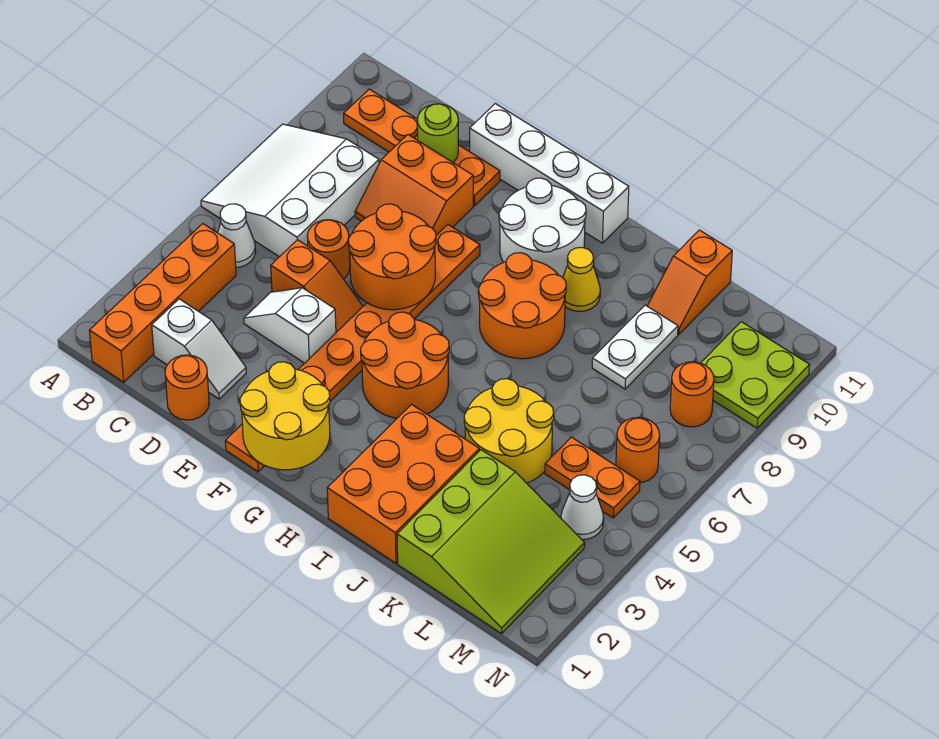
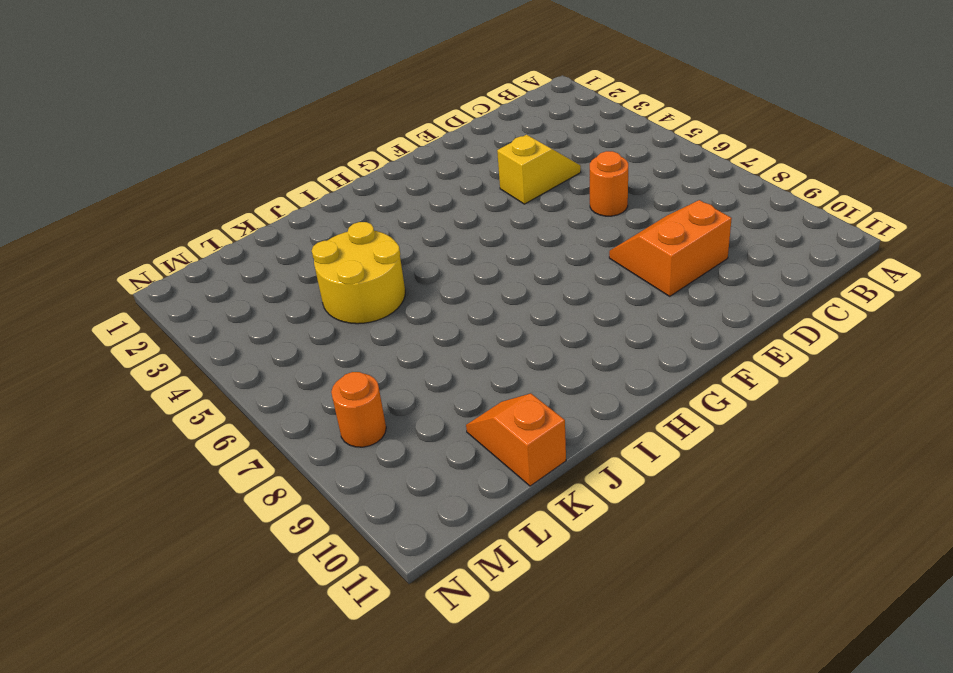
yellow 1x2 slope [497,135,581,204] -> white 1x2 slope [244,288,336,363]
none -> white 3x3 slope [201,124,379,257]
none -> orange 1x4 brick [89,224,236,382]
none -> white 1x1 cone [218,204,256,267]

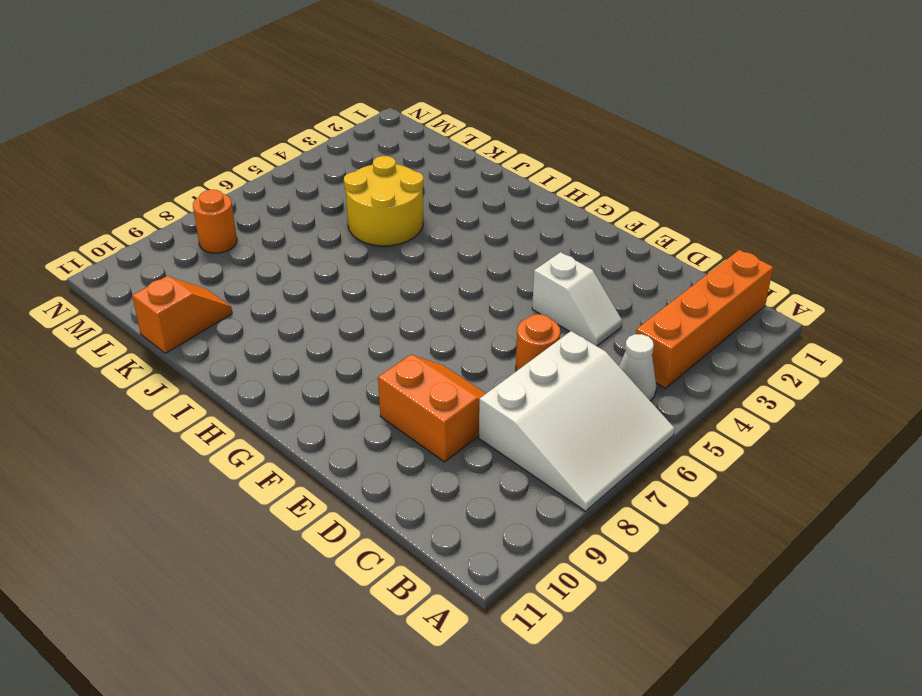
none -> orange 1x4 plate [344,89,500,206]
none -> white 1x2 slope [152,299,246,399]
none -> orange 1x1 round brick [165,355,209,420]

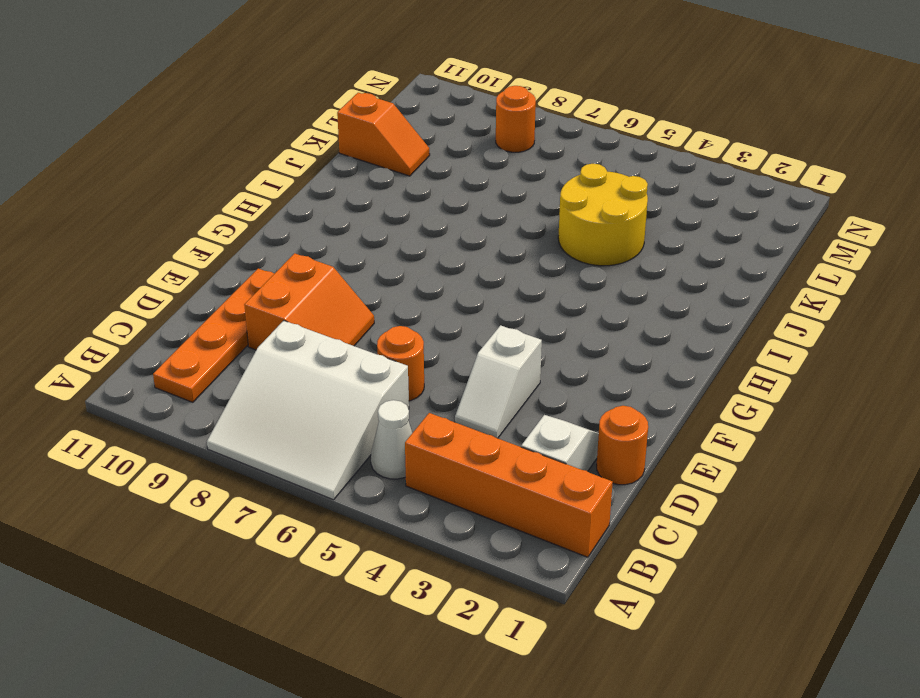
none -> orange 1x2 slope [271,240,363,332]
none -> white 1x4 brick [470,104,629,243]
none -> orange 1x8 plate [225,225,480,472]

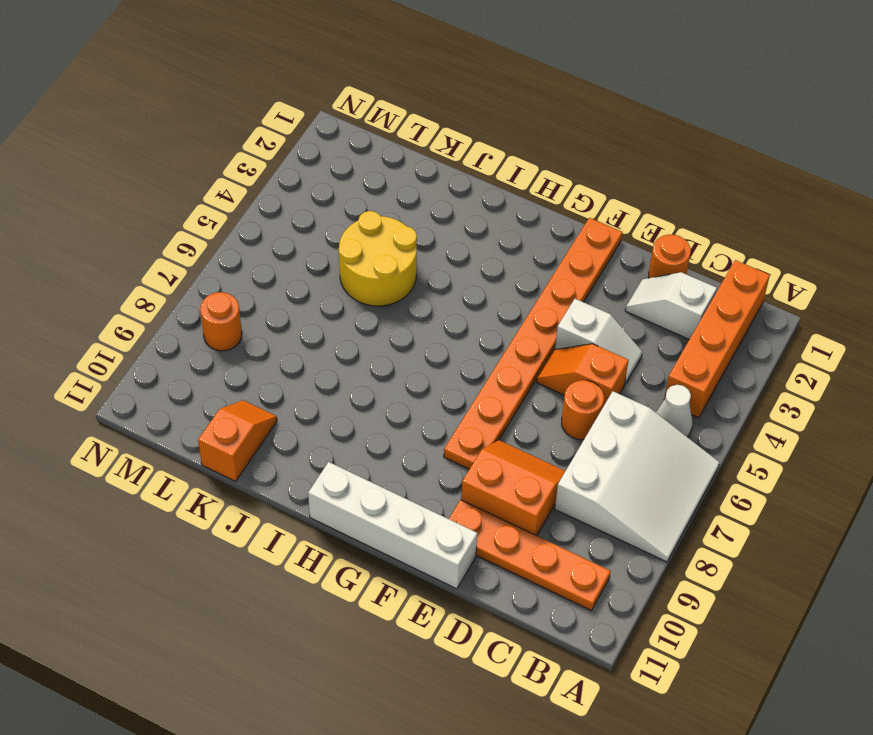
none -> orange 2x2 round brick [361,312,449,418]
none -> white 2x2 round brick [499,178,586,277]
none -> orange 2x2 round brick [478,253,566,359]

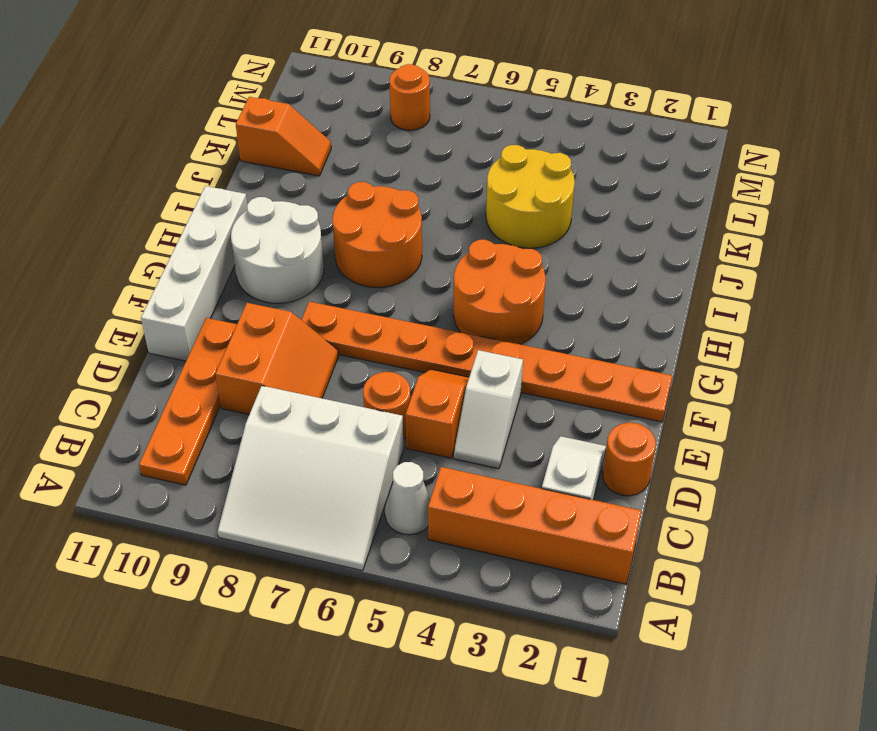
none -> orange 2x3 brick [327,405,479,563]
none -> yellow 1x1 cone [563,247,600,311]
none -> lime 3x3 slope [397,450,585,634]

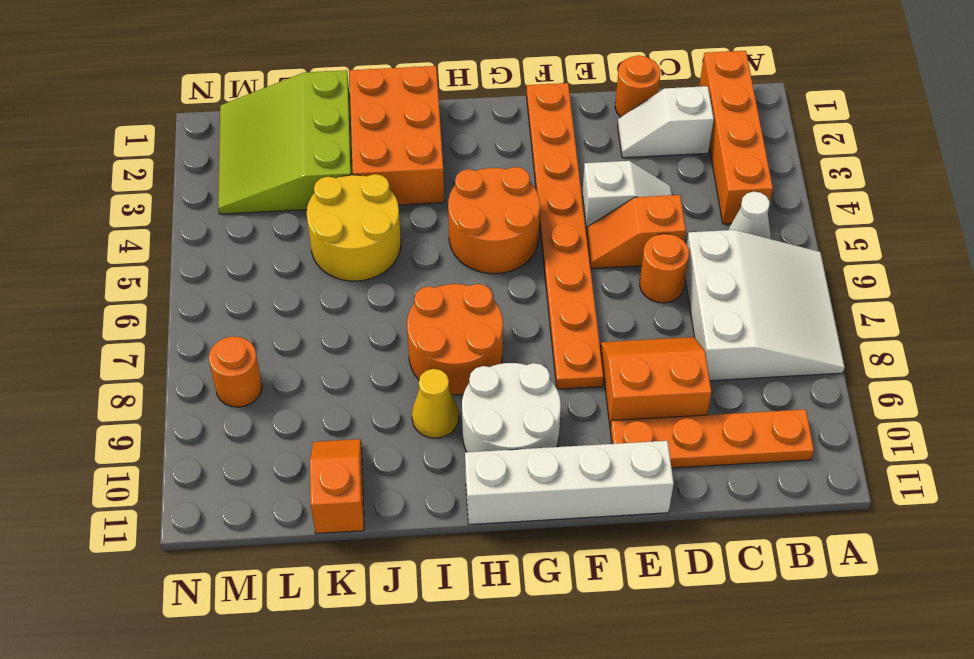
none -> white 1x2 plate [592,305,678,389]
none -> orange 1x2 plate [545,437,640,518]
none -> white 1x1 cone [561,475,604,540]

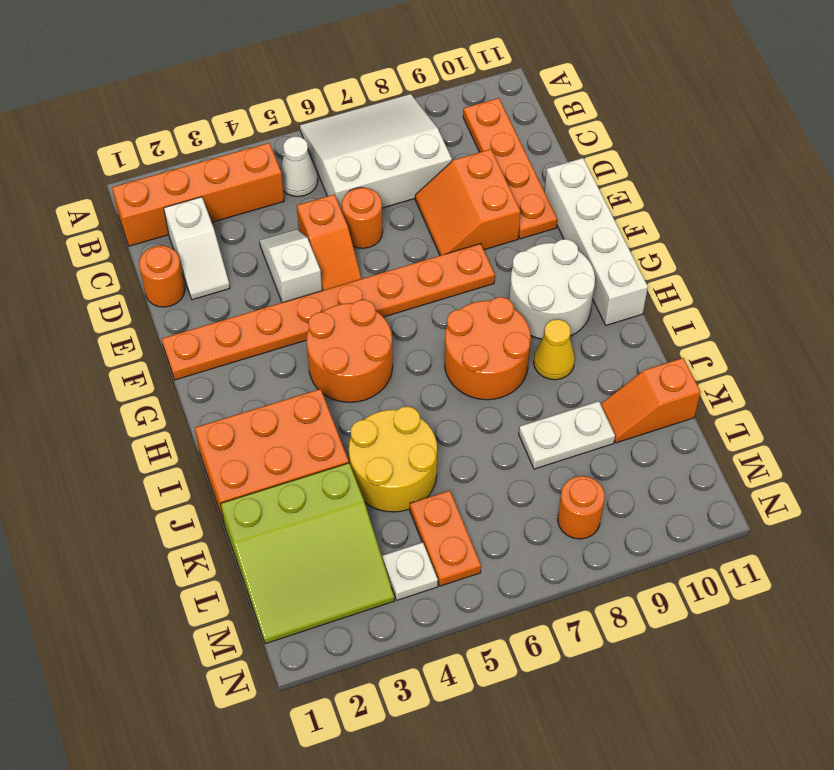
white 1x1 plate [382,542,438,600] -> white 1x1 cone [561,475,604,540]
none -> orange 1x1 round brick [616,417,660,483]
none -> lime 2x2 plate [701,322,810,428]
none -> lime 1x1 round brick [417,104,458,162]

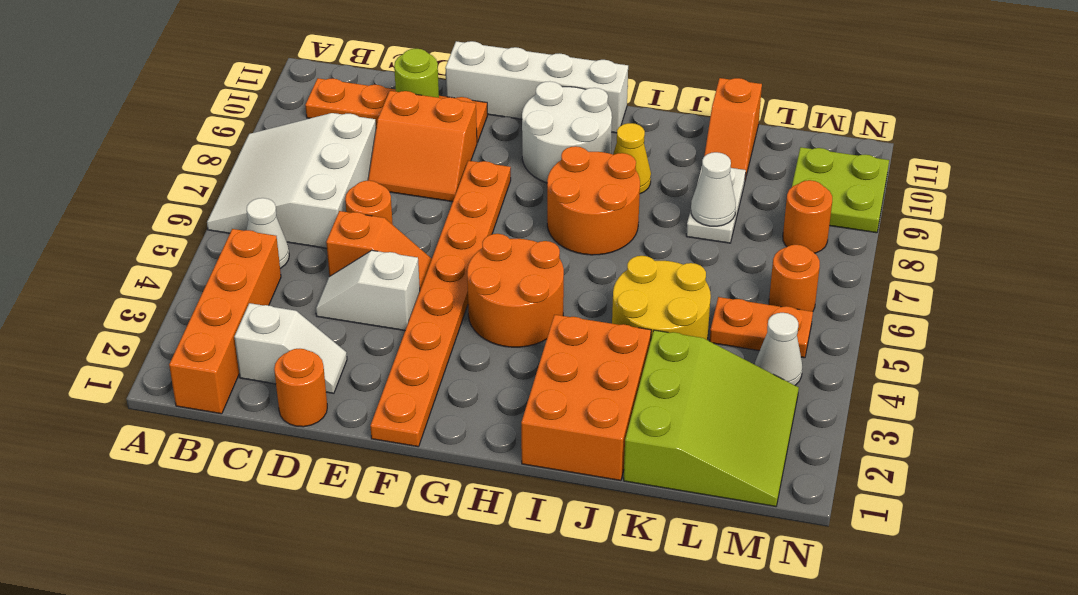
white 1x1 cone [691,152,736,226] -> none
none -> orange 2x2 round brick [348,204,436,310]
none -> yellow 2x2 round brick [240,362,330,470]

